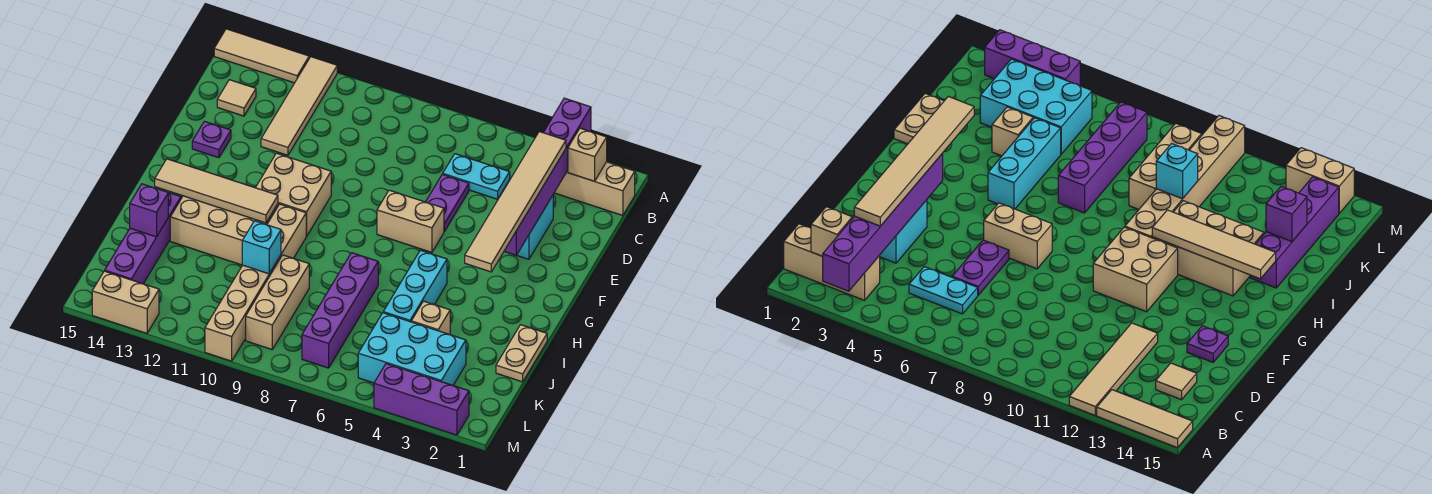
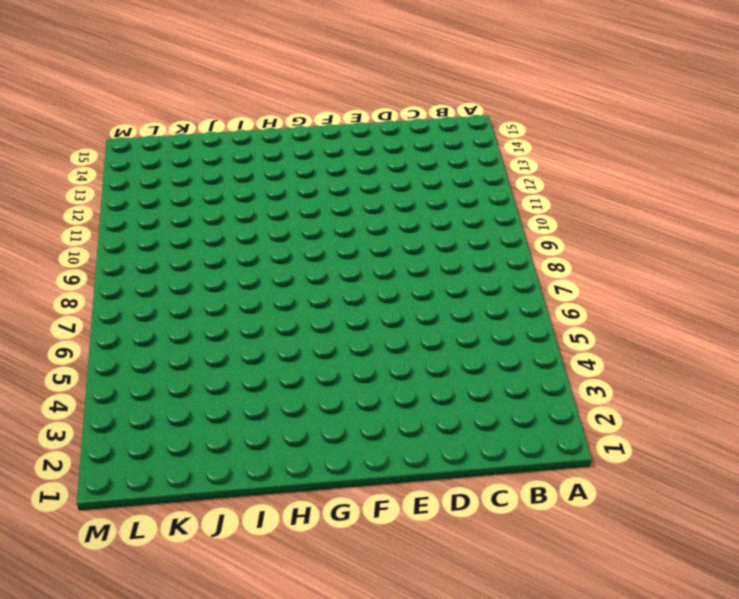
none -> tan 1x4 tile [261,57,337,155]
none -> tan 1x3 tile [214,29,309,83]
none -> tan 1x3 brick [554,162,635,215]

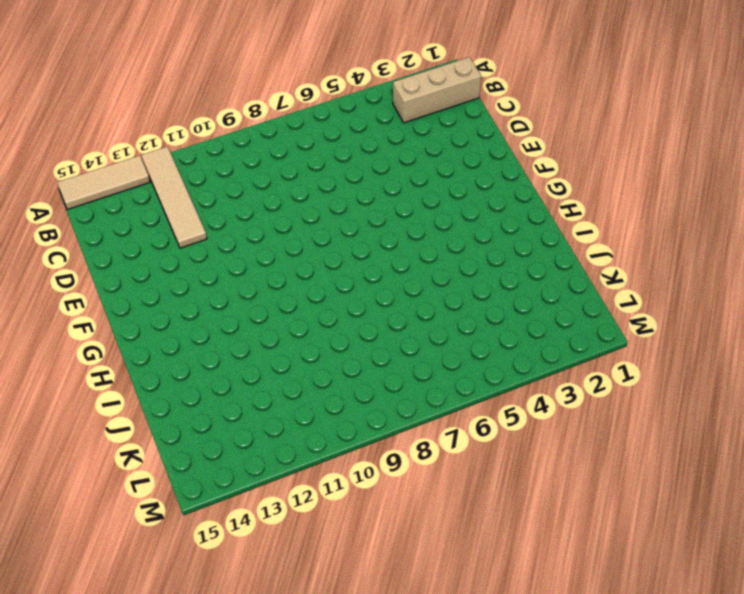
none -> cyan 1x2 plate [443,154,510,199]
none -> tan 1x1 tile [217,80,256,116]
none -> cyan 1x2 brick [517,196,553,259]

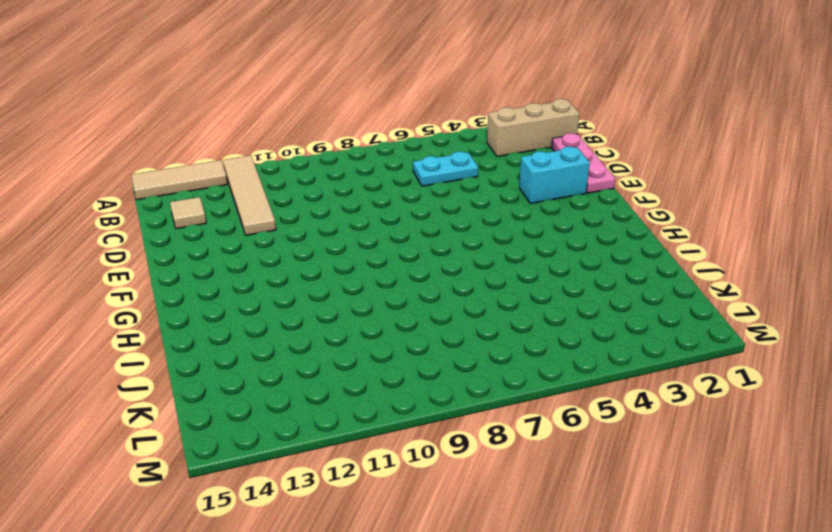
pink 1x3 plate [552,133,616,193] -> none
cyan 1x2 brick [519,147,590,204] -> cyan 1x2 brick turned to [517,196,553,259]
none -> purple 1x2 plate [426,174,469,231]
none -> purple 1x1 plate [192,121,231,158]
none -> tan 1x2 brick [377,190,444,252]

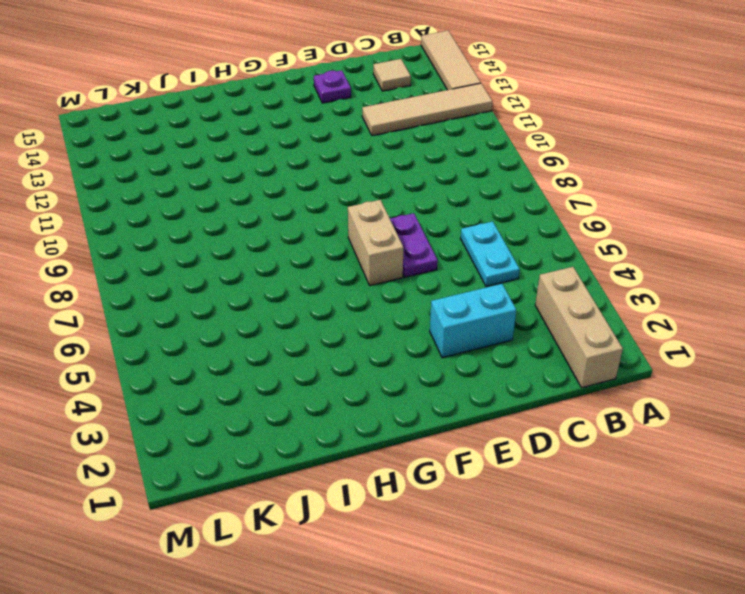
purple 1x2 plate [390,213,438,277] -> purple 1x2 plate turned to [426,174,469,231]
none -> tan 2x2 brick [256,153,331,236]
none -> cyan 1x3 brick [383,250,447,322]
none -> tan 1x6 brick [205,204,306,361]

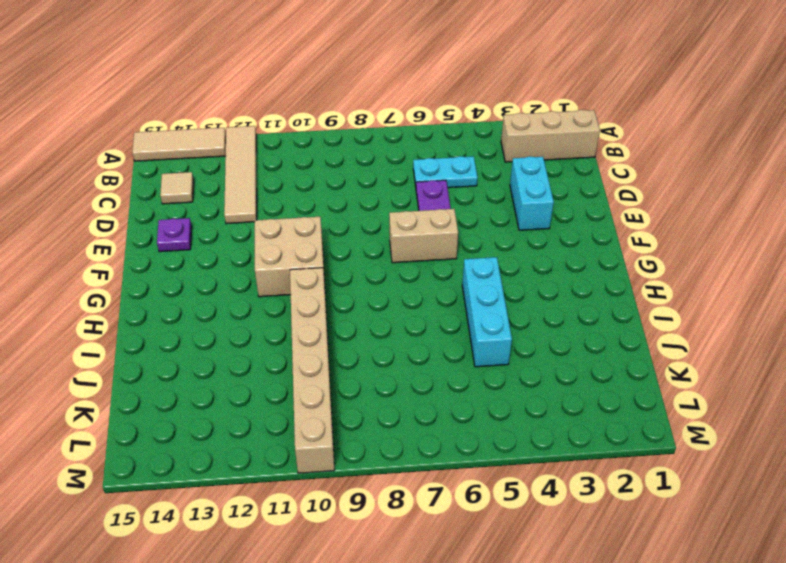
none -> tan 2x3 brick [170,196,278,265]
none -> tan 1x2 plate [496,325,547,382]
none -> purple 1x4 brick [302,253,378,368]

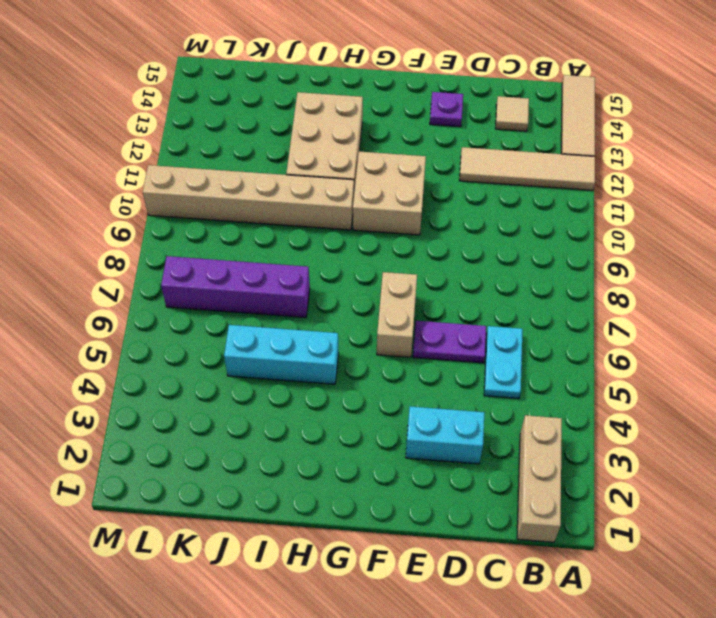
none -> tan 1x2 plate [496,325,547,382]
none -> purple 1x4 brick [105,193,181,284]
none -> tan 1x1 brick [411,301,450,335]

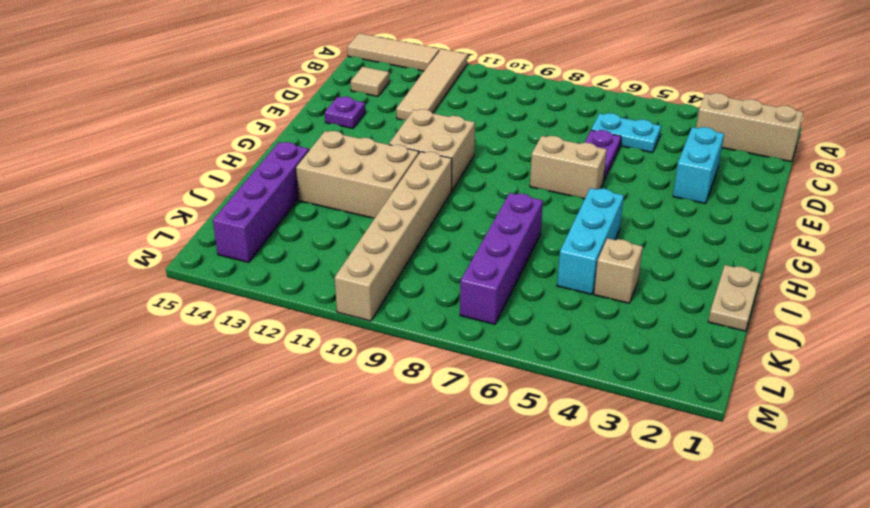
none -> tan 1x3 brick [246,255,309,349]
none -> cyan 2x3 brick [358,313,466,385]
none -> purple 1x3 brick [374,364,469,435]

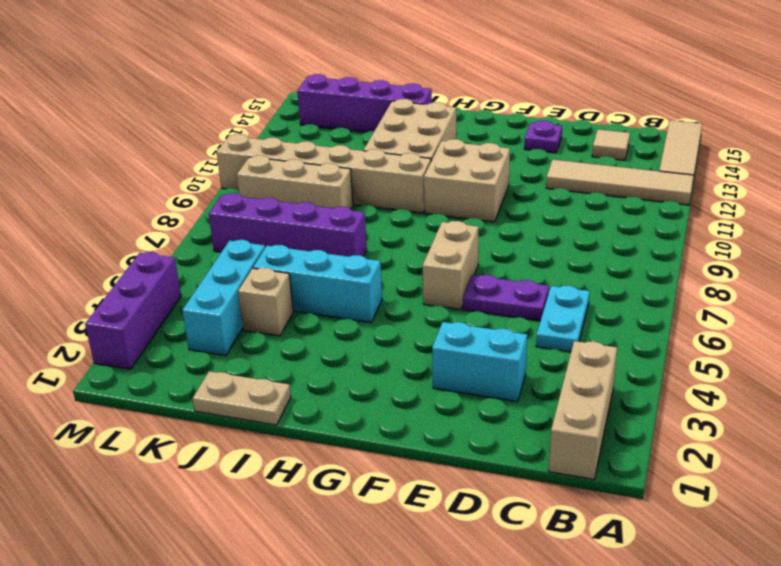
cyan 1x3 brick [182,240,265,355] -> cyan 2x3 brick [358,313,466,385]
none -> tan 1x2 brick [92,271,159,333]
none -> purple 1x6 brick [504,98,591,255]
none -> tan 1x1 brick [568,128,607,181]

